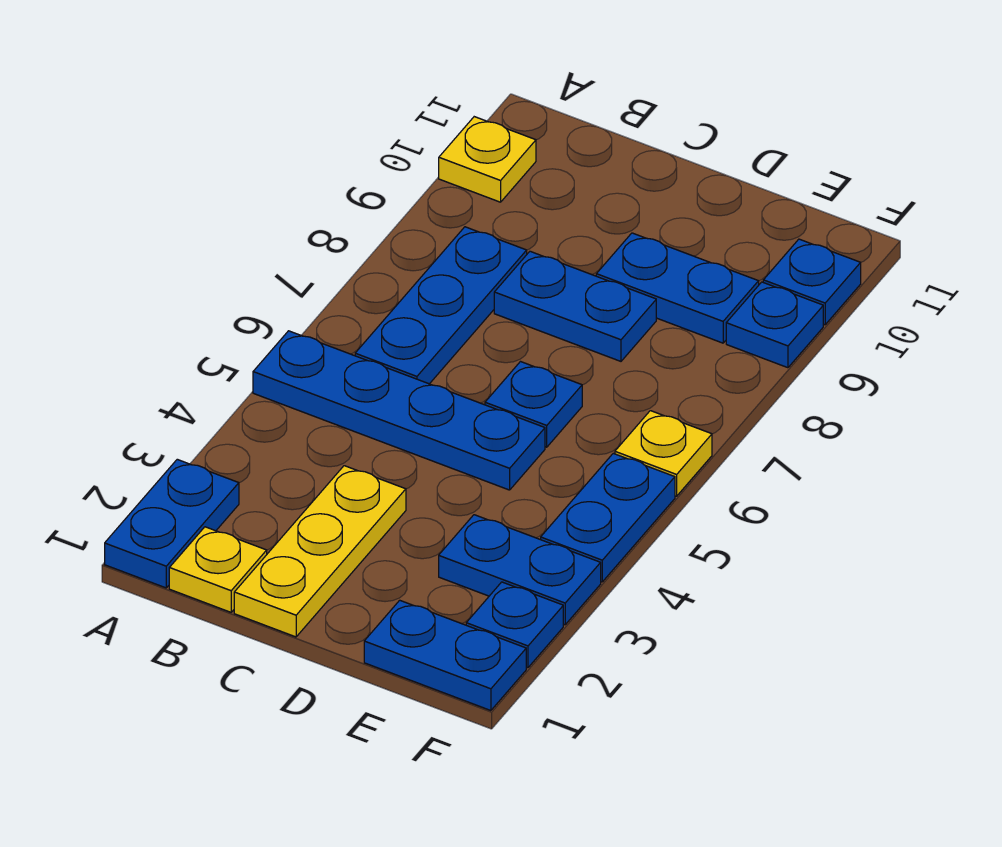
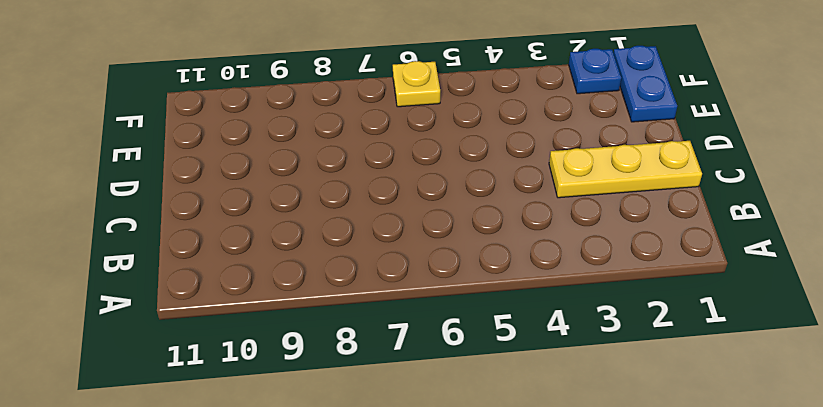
none -> blue 1x2 plate [105,459,239,588]
none -> blue 1x4 plate [253,331,545,490]
none -> yellow 1x1 plate [439,117,536,202]

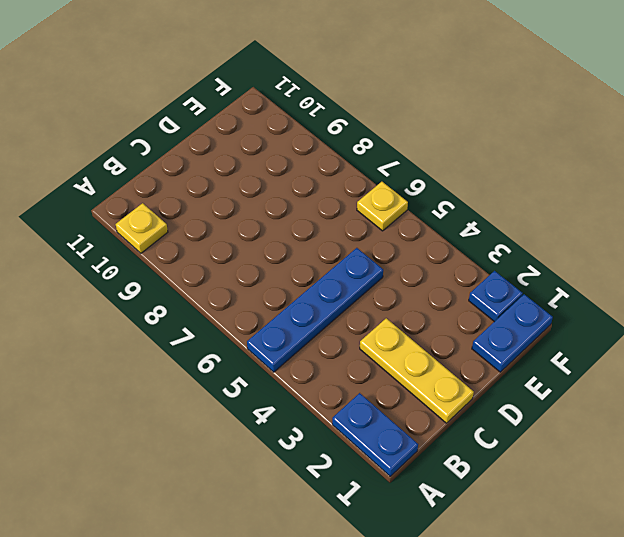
none -> yellow 1x1 plate [169,527,267,612]
none -> blue 1x3 plate [355,227,527,384]
none -> blue 1x2 plate [494,251,656,361]

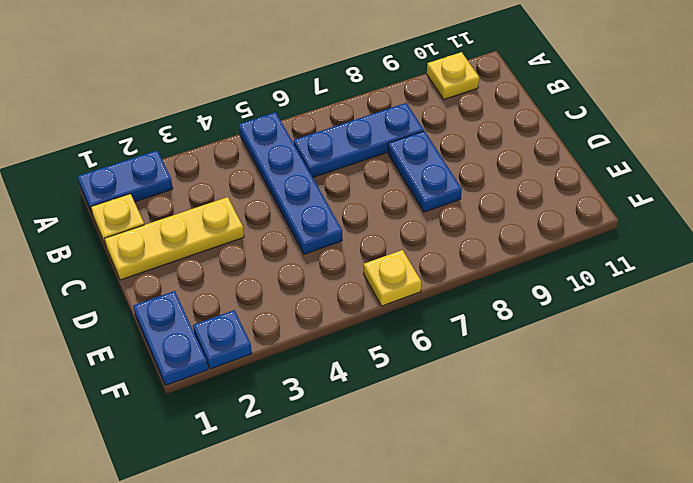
none -> blue 1x1 plate [485,362,582,447]
none -> blue 1x2 plate [596,233,759,343]
none -> blue 1x2 plate [439,515,601,625]

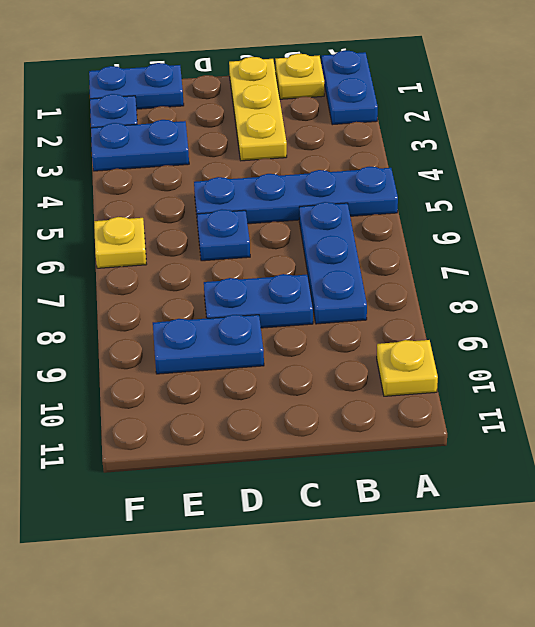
none -> blue 1x2 plate [541,453,675,582]
none -> blue 1x1 plate [726,282,823,368]
none -> blue 1x1 plate [763,239,861,325]

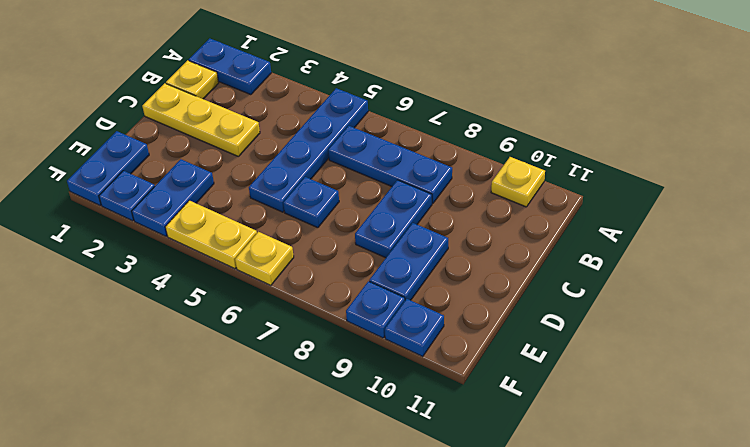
yellow 1x2 plate [165,200,257,269] -> blue 1x2 plate [541,453,675,582]

